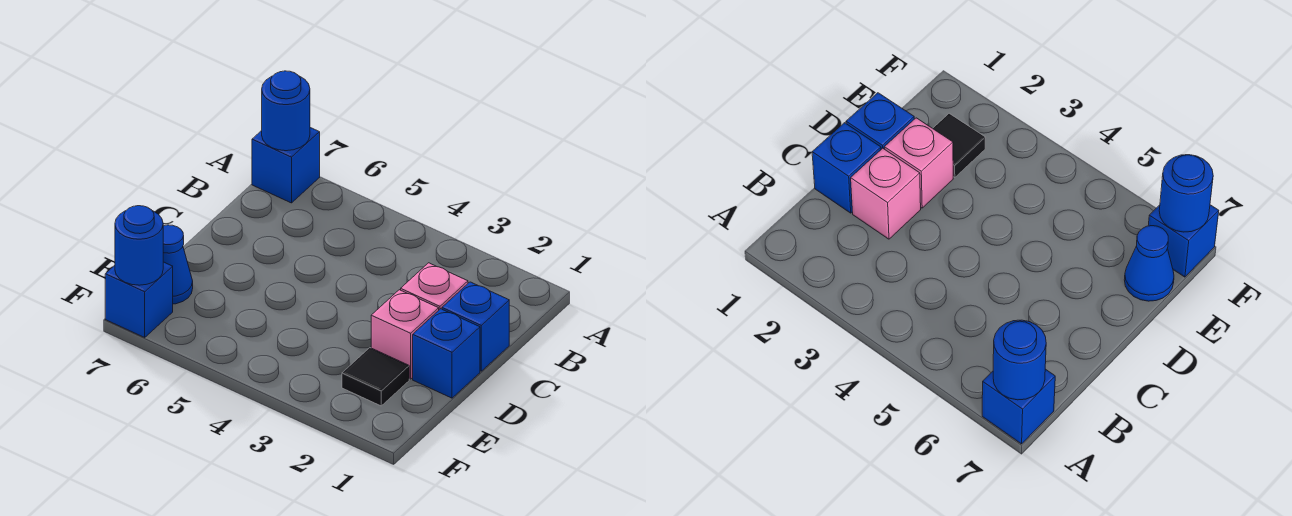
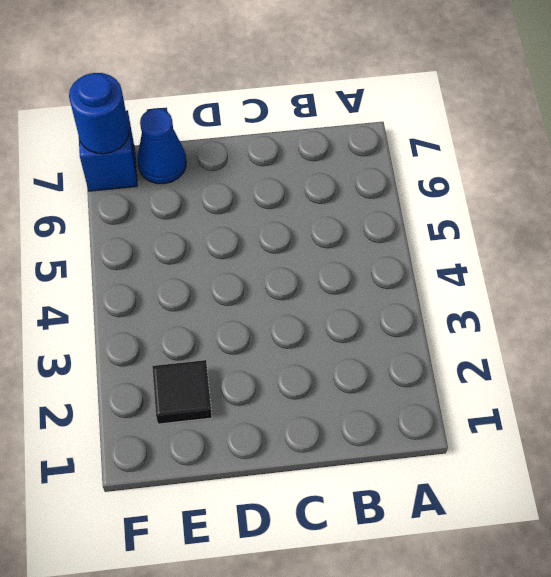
none -> blue 1x1 brick [252,128,320,203]
none -> blue 1x1 brick [442,282,509,371]

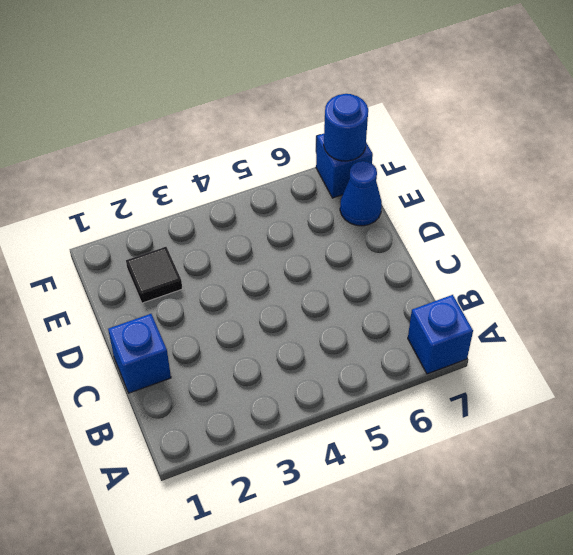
none -> pink 1x1 brick [401,263,468,310]
none -> blue 1x1 brick [413,309,480,398]

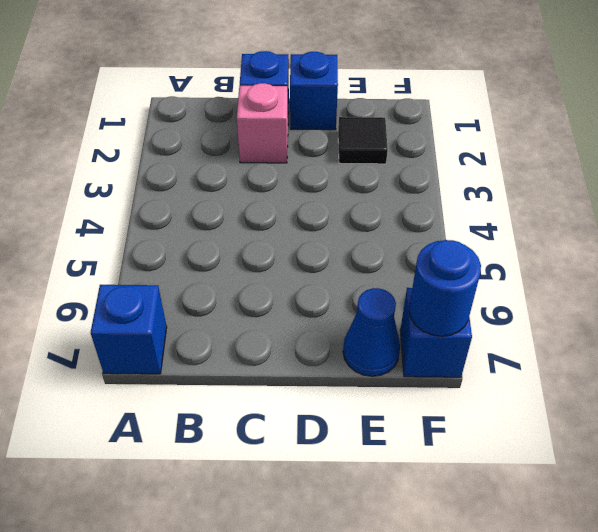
none -> pink 1x1 brick [371,290,439,379]
none -> blue 1x1 round brick [262,71,310,151]

